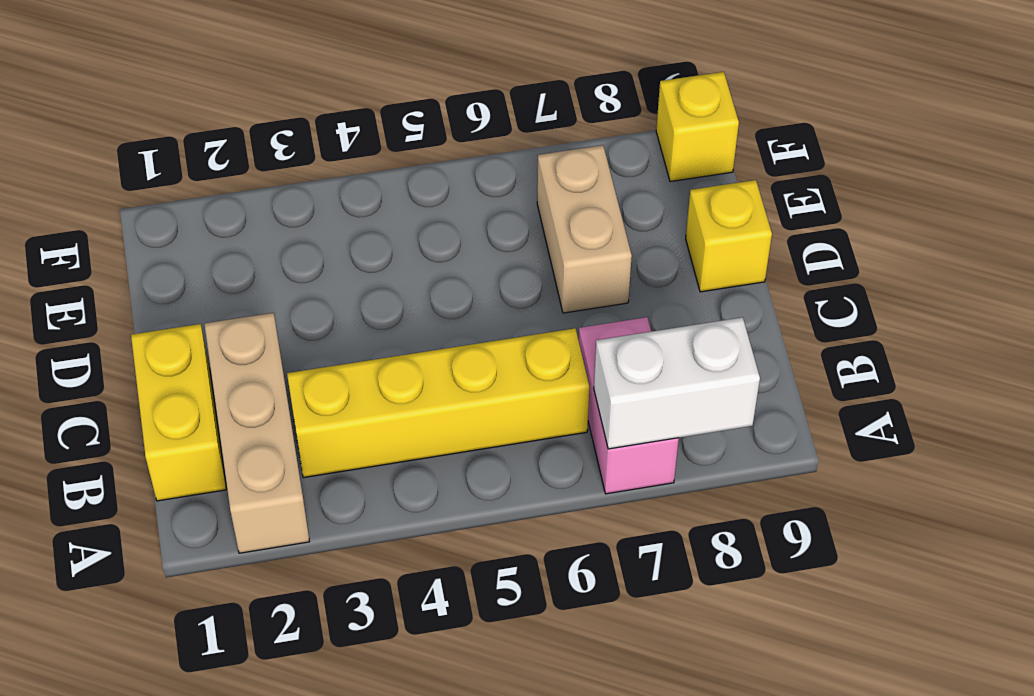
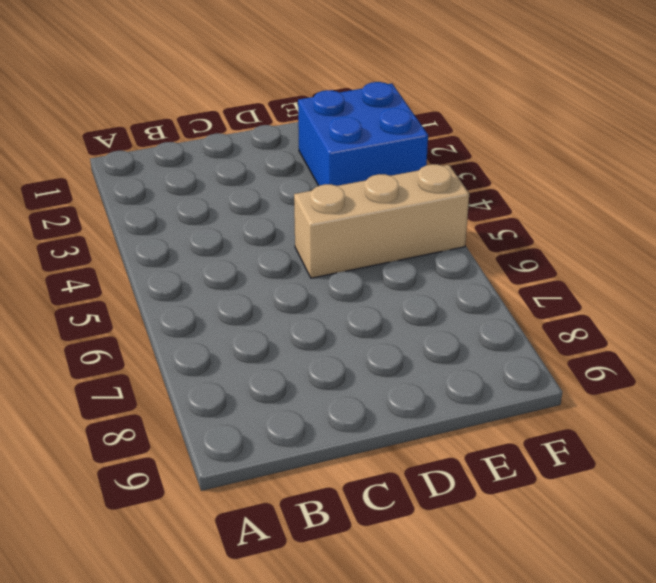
tan 1x3 brick [294,164,469,278] -> tan 1x3 brick moved to [204,313,310,553]
blue 2x2 brick [298,82,428,186] -> none
none -> pink 1x2 brick [579,317,679,494]
none -> yellow 1x2 brick [131,324,226,501]

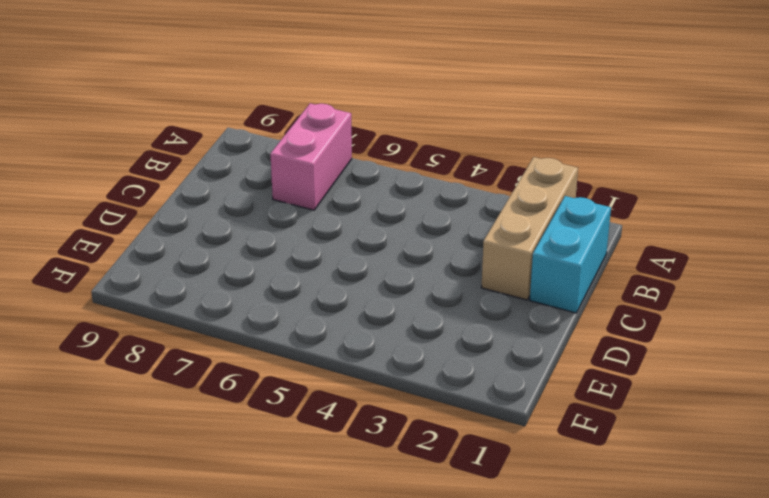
cyan 1x2 brick [530,196,611,313] -> yellow 1x2 brick [131,324,226,501]
none -> yellow 1x4 brick [287,328,589,478]
none -> tan 1x2 brick [537,145,632,313]

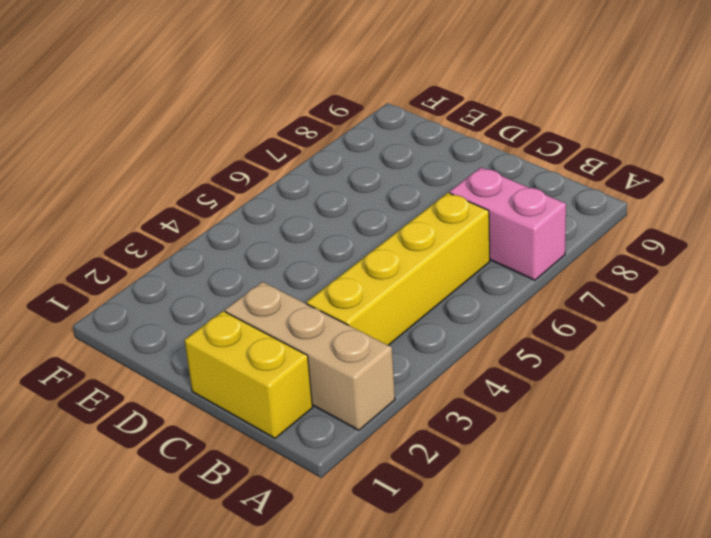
none -> tan 1x2 brick [537,145,632,313]
none -> yellow 1x1 brick [686,180,772,292]

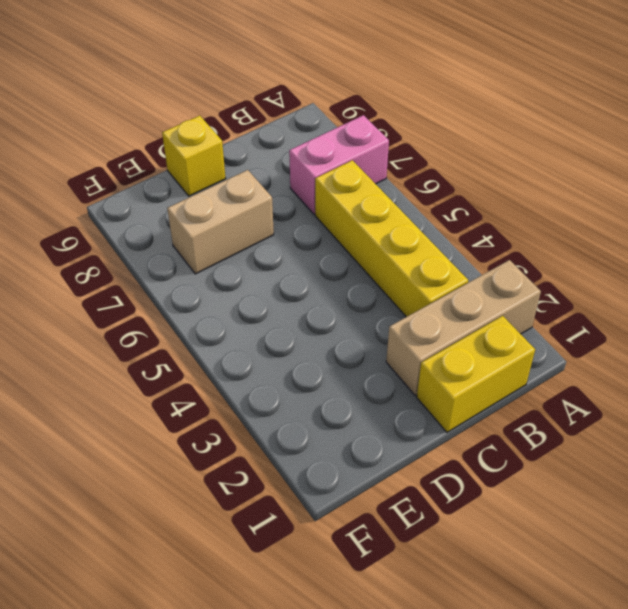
none -> yellow 1x1 brick [656,72,739,182]
none -> white 1x2 brick [594,317,760,449]

